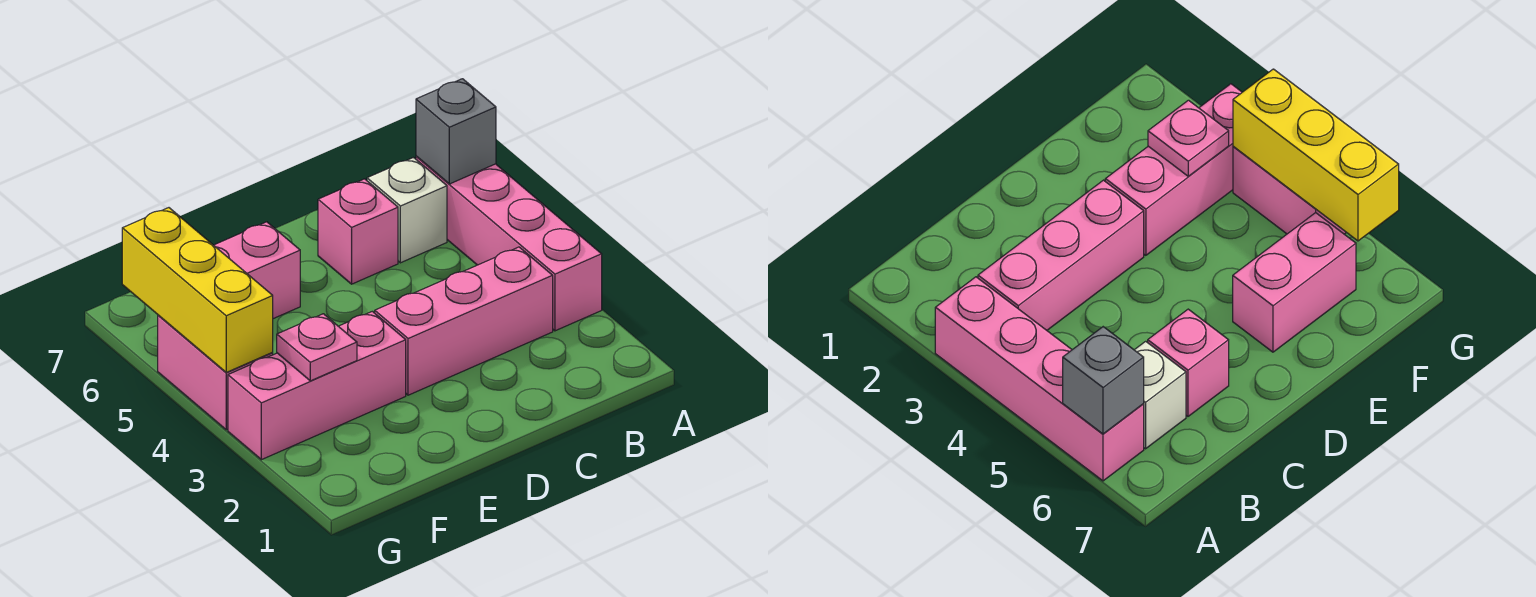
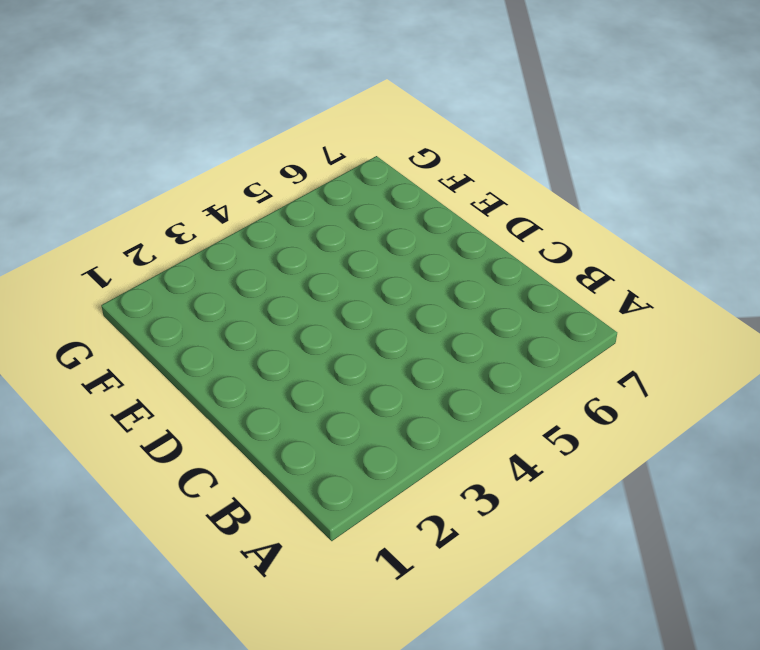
none -> pink 1x4 brick [416,156,602,331]
none -> pink 1x3 brick [375,247,553,395]

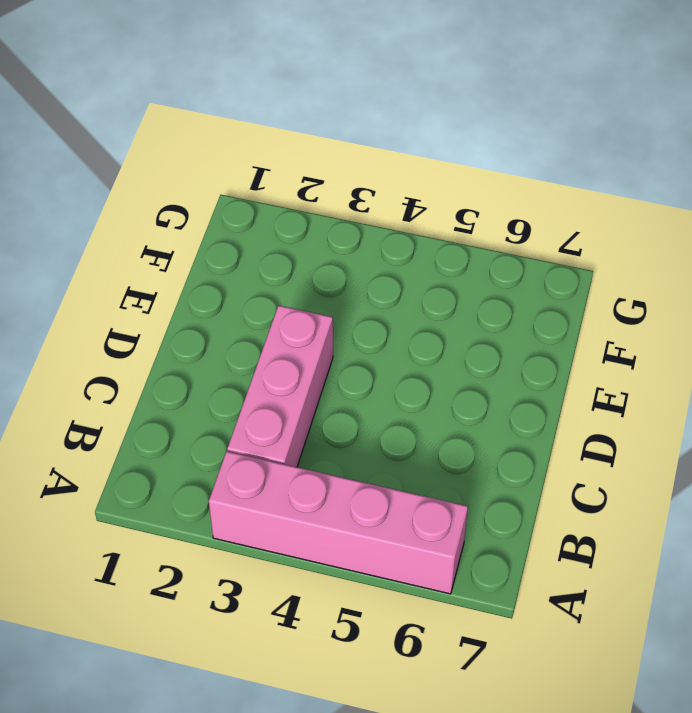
none -> white 1x1 brick [367,158,447,263]
none -> pink 1x1 brick [318,179,398,284]

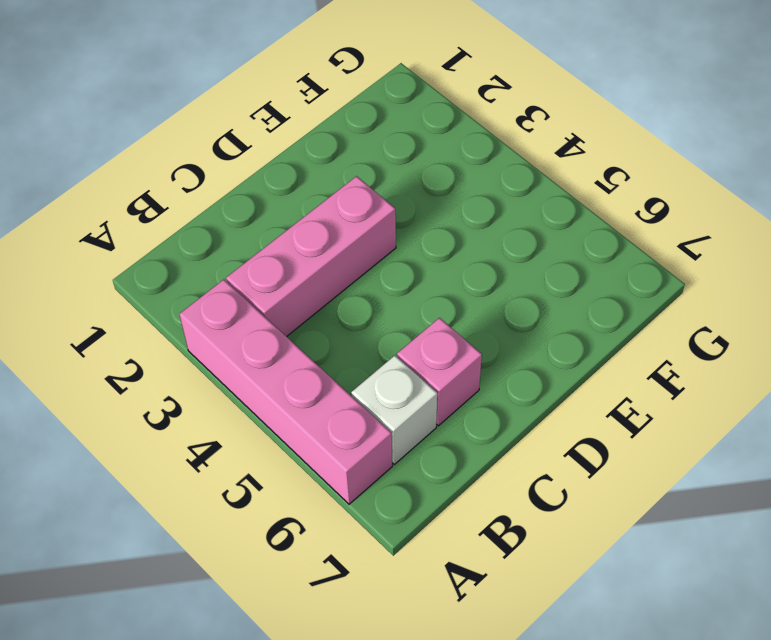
none -> pink 1x3 brick [228,311,406,460]
none -> pink 1x2 brick [214,222,300,319]

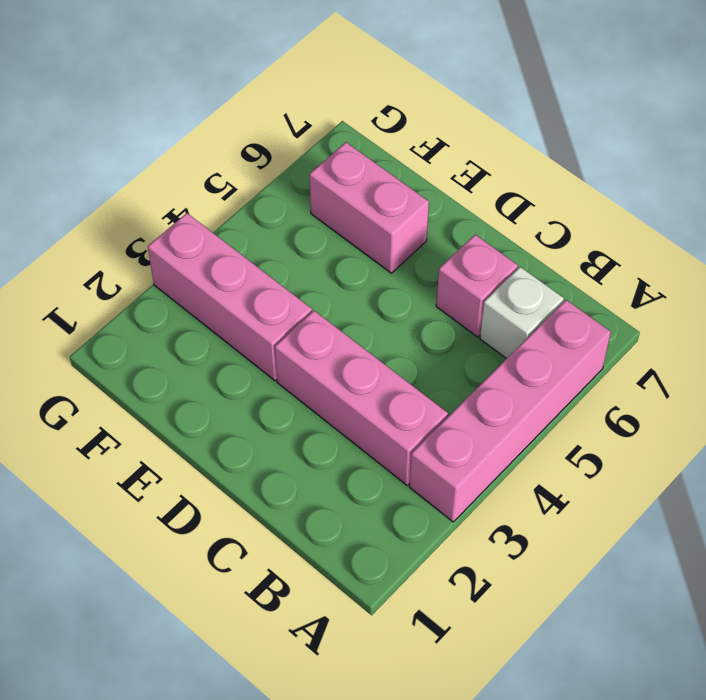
none -> pink 1x2 brick [158,315,273,430]
none -> grey 1x1 brick [416,79,496,184]

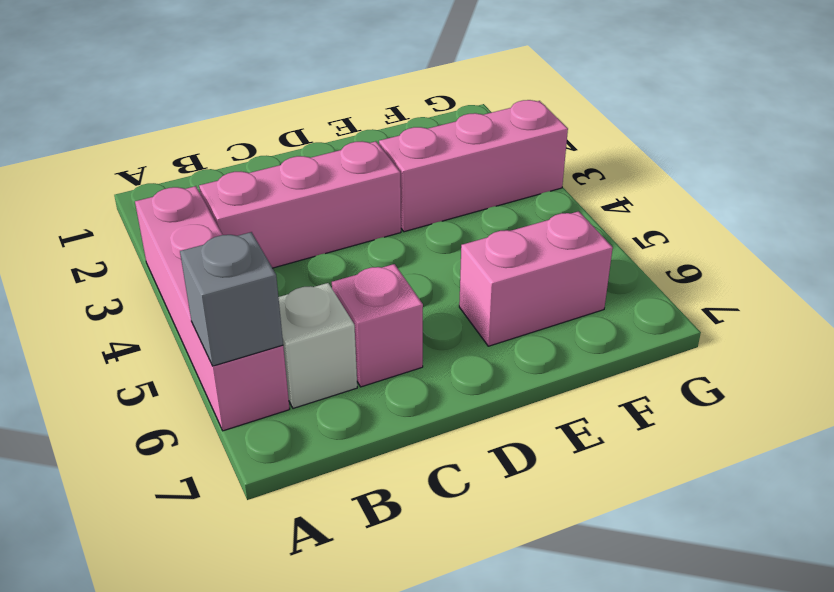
none -> pink 1x2 brick [158,315,273,430]
none -> pink 1x1 plate [277,314,357,381]

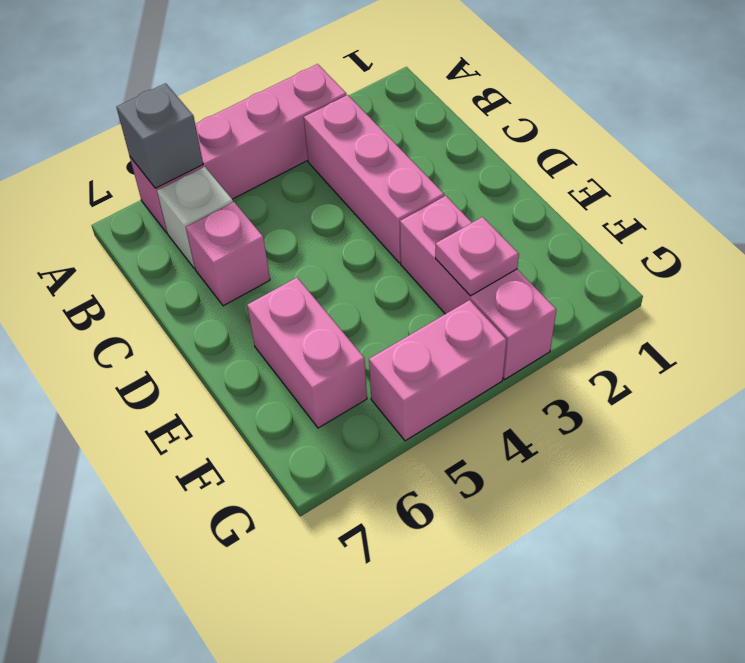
none -> yellow 1x3 brick [122,208,273,372]

